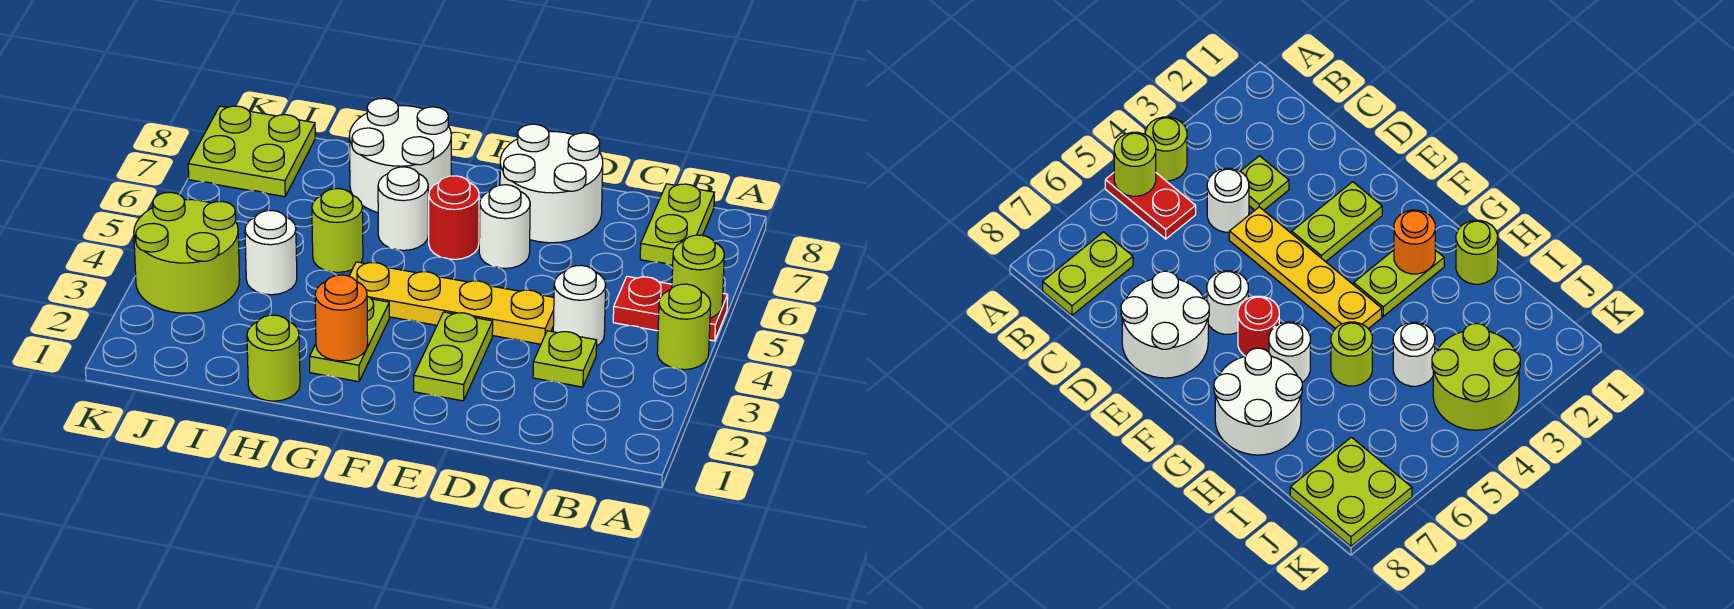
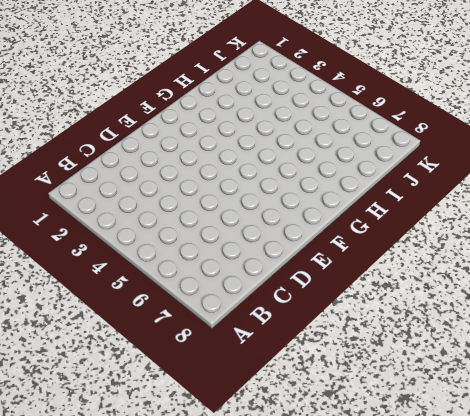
none -> lime 1x1 round brick [657,284,711,370]
none -> red 1x2 plate [613,276,728,341]
none -> lime 1x2 plate [640,184,714,265]

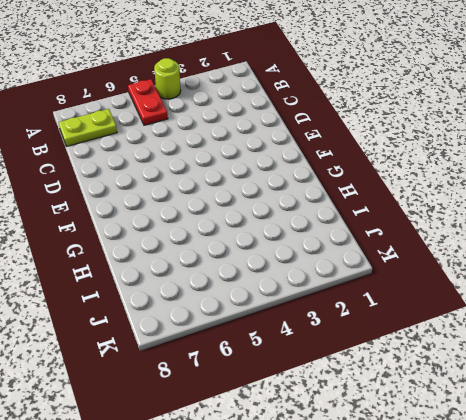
none -> lime 1x1 plate [533,331,597,387]
none -> white 1x1 round brick [553,265,606,346]
none -> yellow 1x4 plate [349,262,554,344]

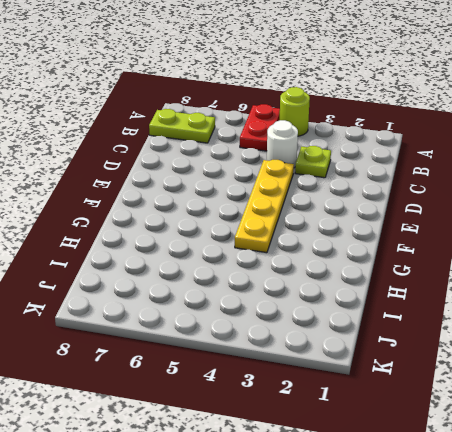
none -> white 2x2 round brick [500,124,603,243]
none -> lime 1x2 plate [414,312,493,401]
none -> white 1x1 round brick [479,185,530,269]

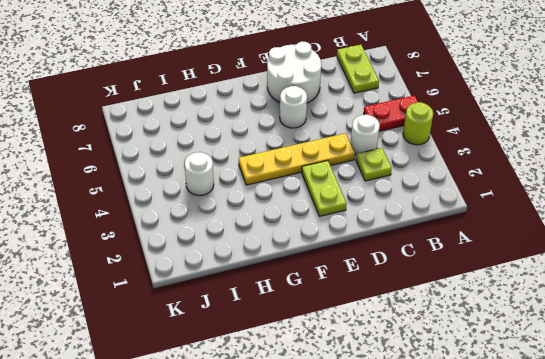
none -> red 1x1 round brick [428,176,479,259]
none -> lime 1x2 plate [310,296,389,382]
none -> white 1x1 round brick [378,167,428,250]

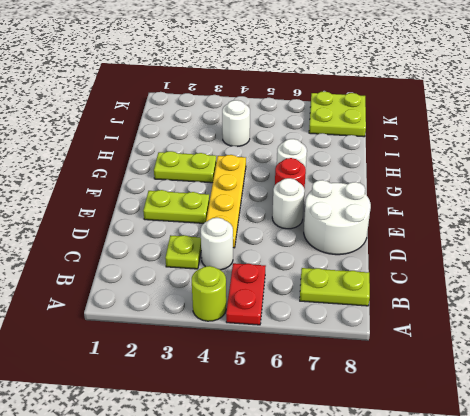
none -> white 2x2 round brick [349,98,451,213]
none -> lime 1x1 round brick [247,315,300,401]
none -> lime 1x1 round brick [312,189,363,272]

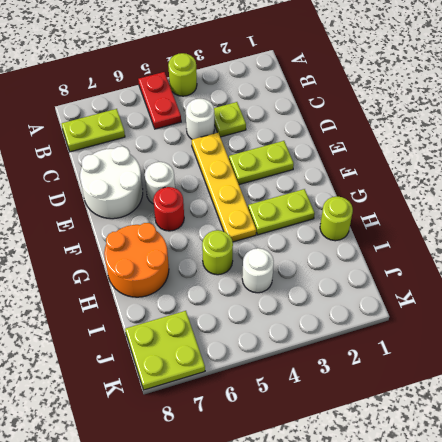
orange 2x2 round brick [104,223,169,297] -> white 2x2 round brick [349,98,451,213]
none -> white 1x1 round brick [378,167,428,250]
none -> lime 2x2 round brick [134,192,240,313]
none -> lime 1x1 round brick [672,235,724,318]

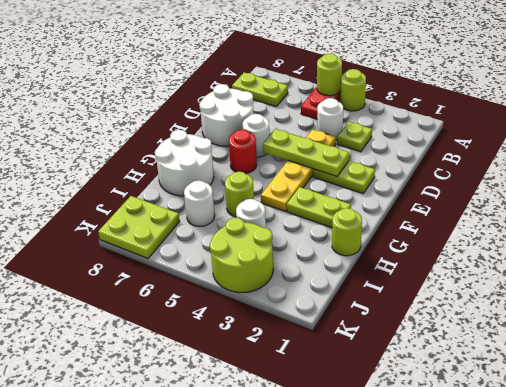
lime 1x3 plate [263,129,349,176] -> none
white 1x1 round brick [184,181,215,226] -> white 1x1 round brick moved to [378,167,428,250]
none -> orange 1x1 round brick [315,275,368,361]

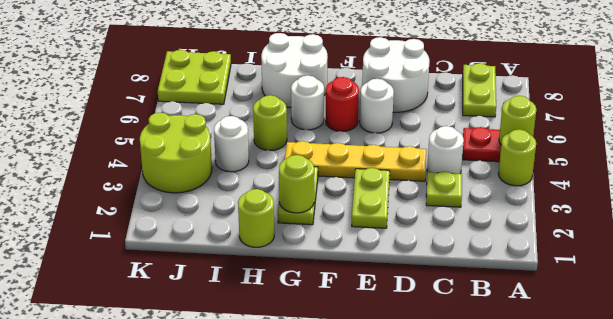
lime 1x1 round brick [279,155,314,213] -> orange 1x1 round brick [315,275,368,361]

